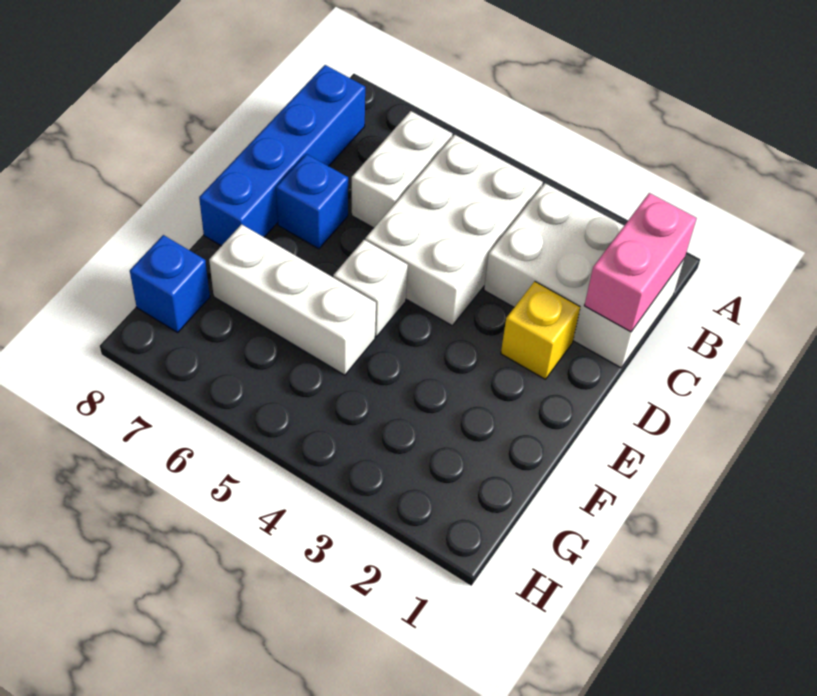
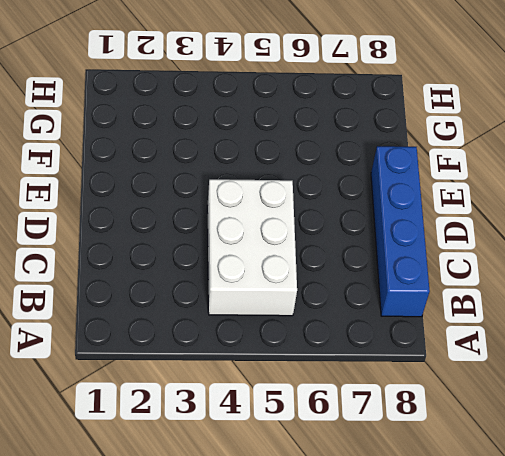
none -> white 2x3 brick [484,183,684,368]
none -> white 1x2 brick [352,111,452,228]

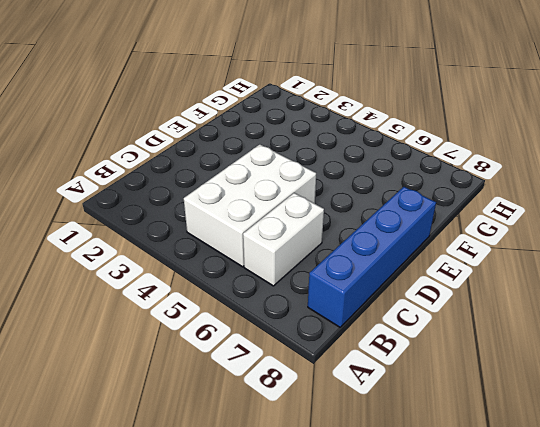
none -> white 2x3 brick [484,183,684,368]
none -> yellow 1x1 brick [501,281,580,379]

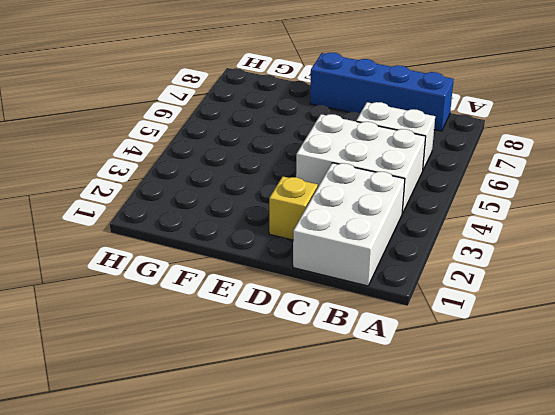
none -> blue 1x1 brick [276,154,348,249]
none -> white 1x1 brick [333,240,408,337]

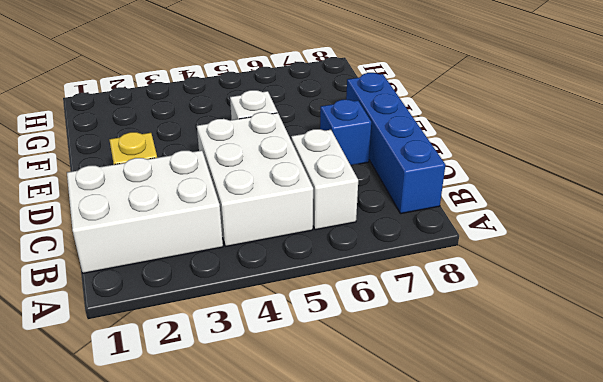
none -> white 1x3 brick [209,224,376,375]
none -> blue 1x1 brick [130,235,210,332]

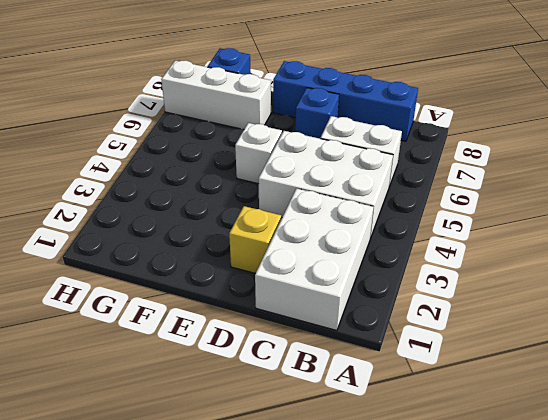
white 1x3 brick [161,61,271,130] -> white 1x3 brick turned to [209,224,376,375]
none -> pink 1x2 brick [584,193,696,332]

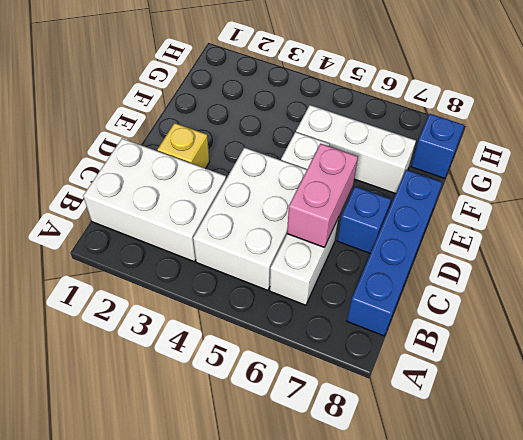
pink 1x2 brick [287,144,358,247] -> pink 1x2 brick moved to [584,193,696,332]

